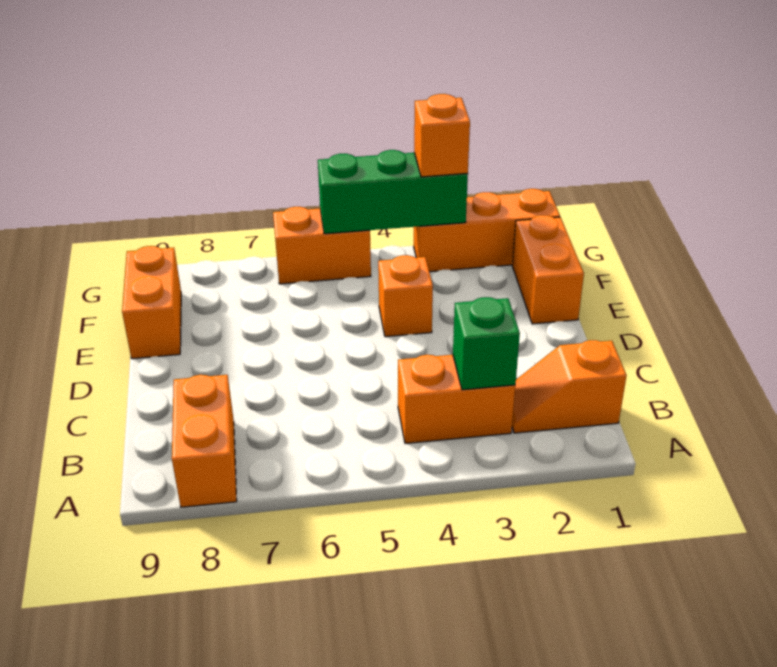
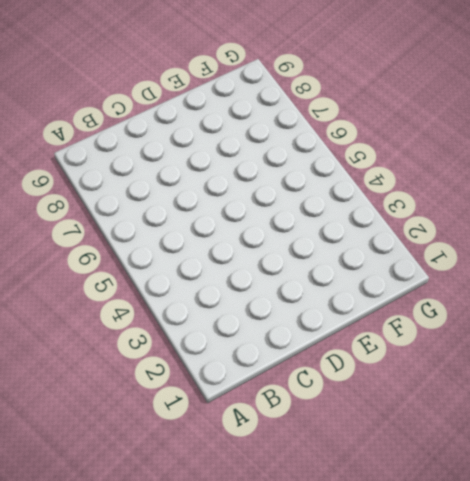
none -> orange 1x2 brick [172,375,237,507]
none -> orange 1x2 slope [512,340,627,433]

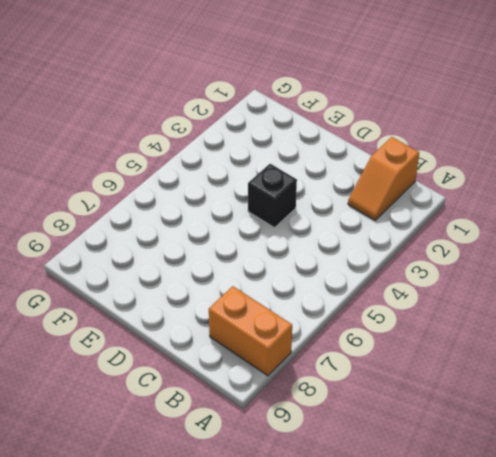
black 1x1 brick [248,164,297,228] -> none
none -> orange 1x2 brick [398,355,515,444]
none -> orange 1x2 brick [512,215,584,324]

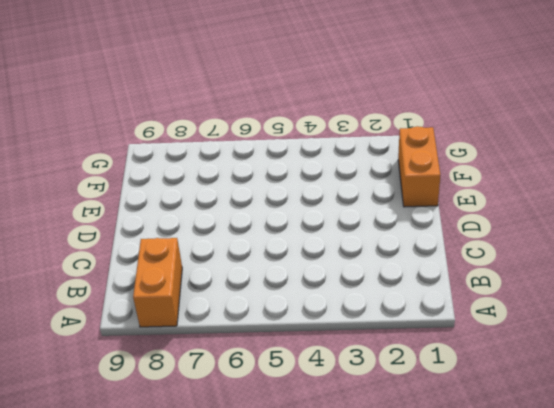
none -> orange 1x2 slope [512,340,627,433]
none -> orange 1x2 brick [398,355,515,444]

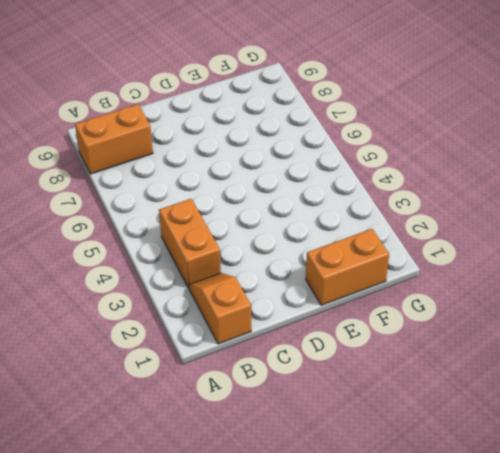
none -> orange 1x1 brick [378,255,433,337]
none -> orange 1x2 brick [122,246,181,359]

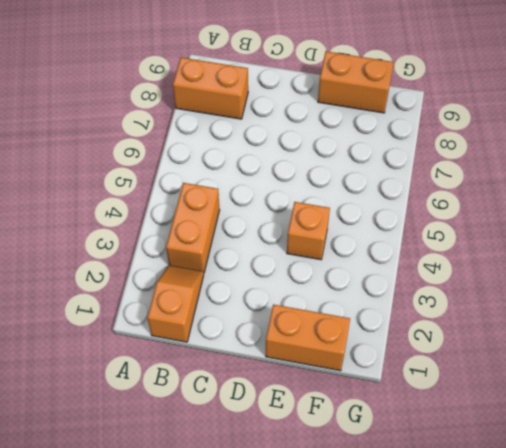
none -> orange 1x3 brick [414,189,560,272]
none -> orange 1x2 brick [273,207,371,284]

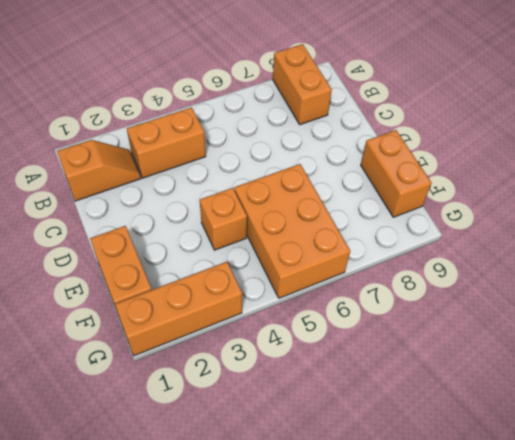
orange 2x3 brick [234,164,350,298] -> orange 1x2 brick [273,207,371,284]
none -> green 1x1 brick [453,297,520,390]
none -> green 1x3 brick [318,150,468,234]

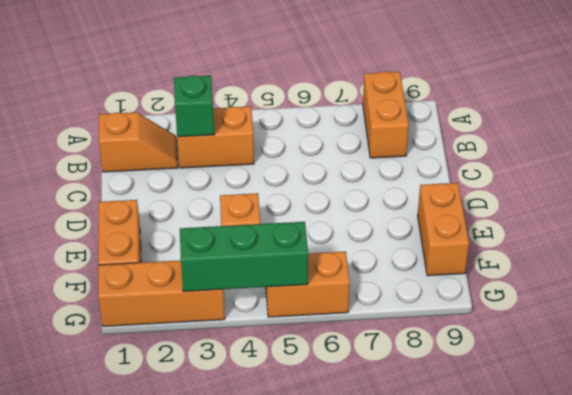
none -> orange 1x1 brick [414,94,470,177]

